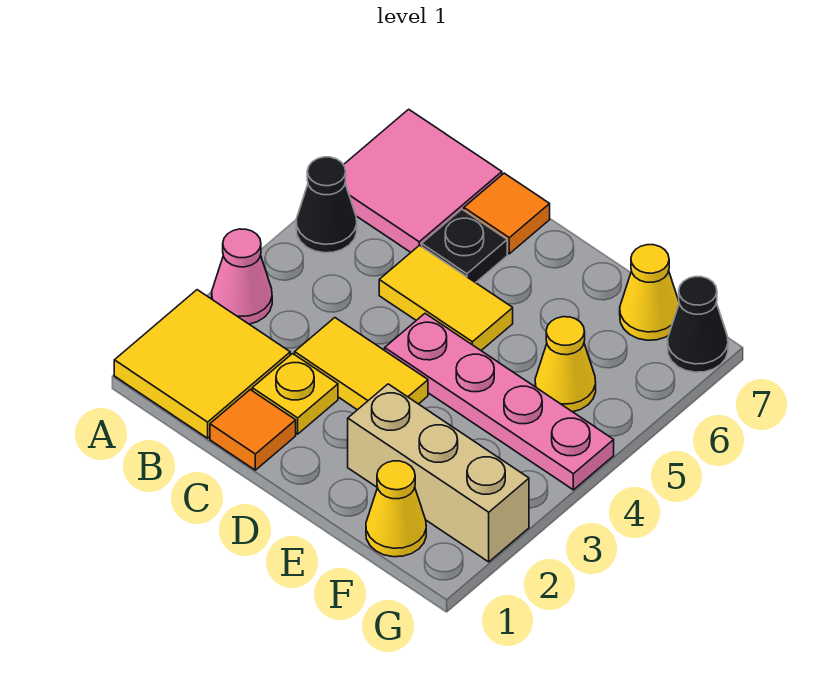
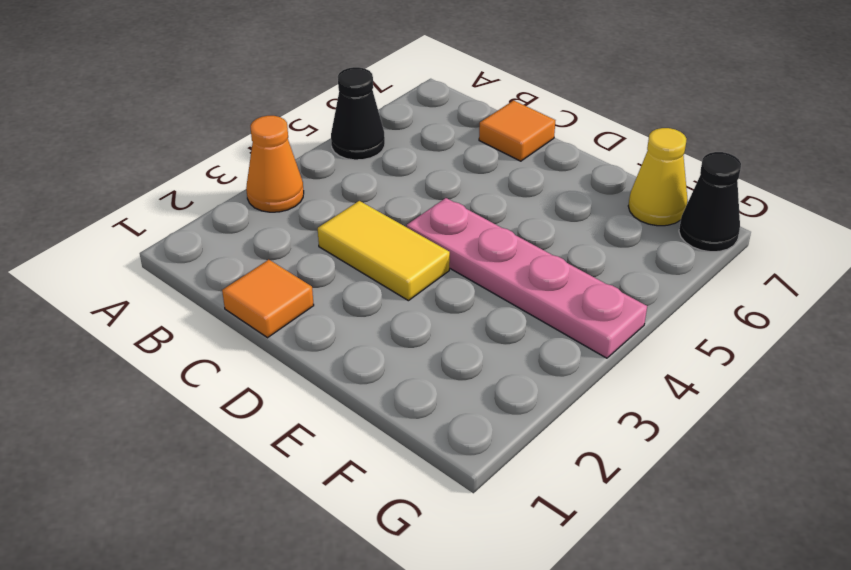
orange 1x1 cone [246,116,304,212] -> pink 1x1 cone [212,229,272,324]
none -> yellow 2x2 tile [114,290,290,438]
none -> pink 2x2 tile [344,109,502,252]
none -> yellow 1x1 plate [252,354,338,434]

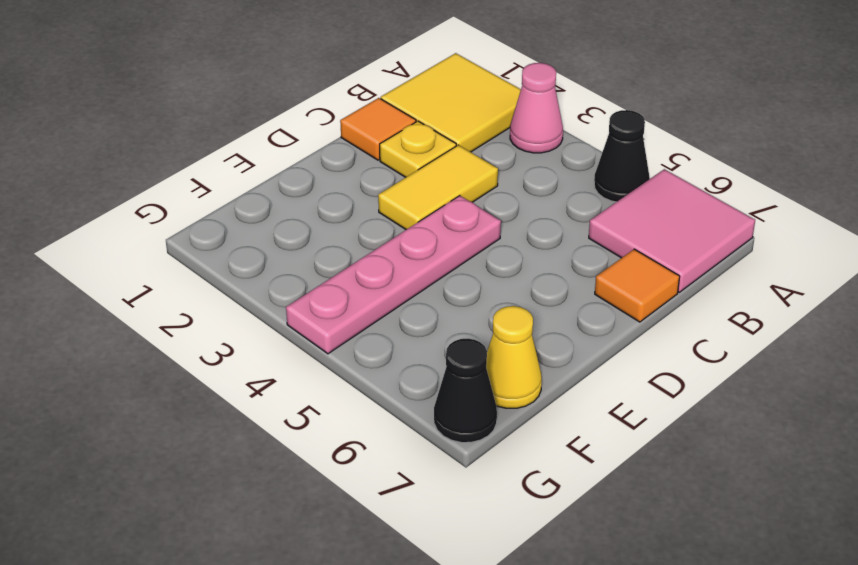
none -> yellow 1x2 tile [379,245,513,350]
none -> black 1x1 plate [422,209,507,283]
none -> tan 1x3 brick [348,384,529,562]

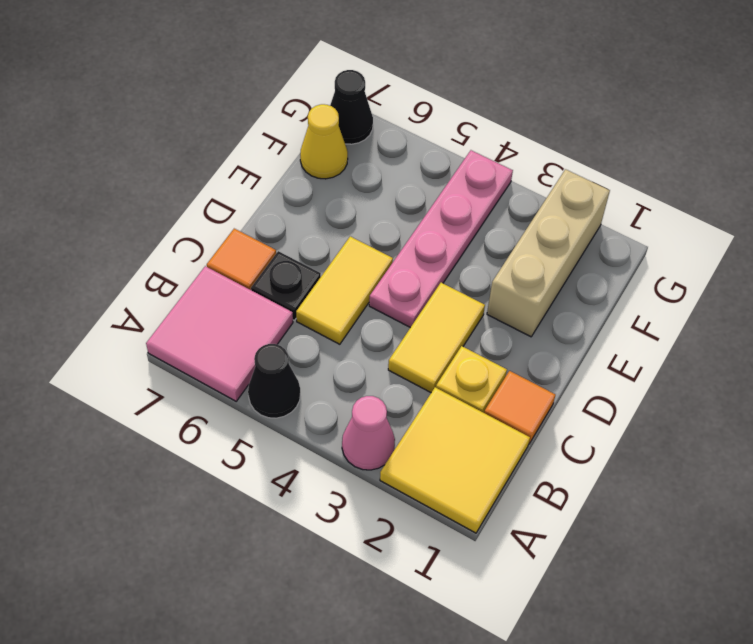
none -> yellow 1x1 cone [366,461,426,557]
none -> yellow 1x1 cone [535,317,596,412]

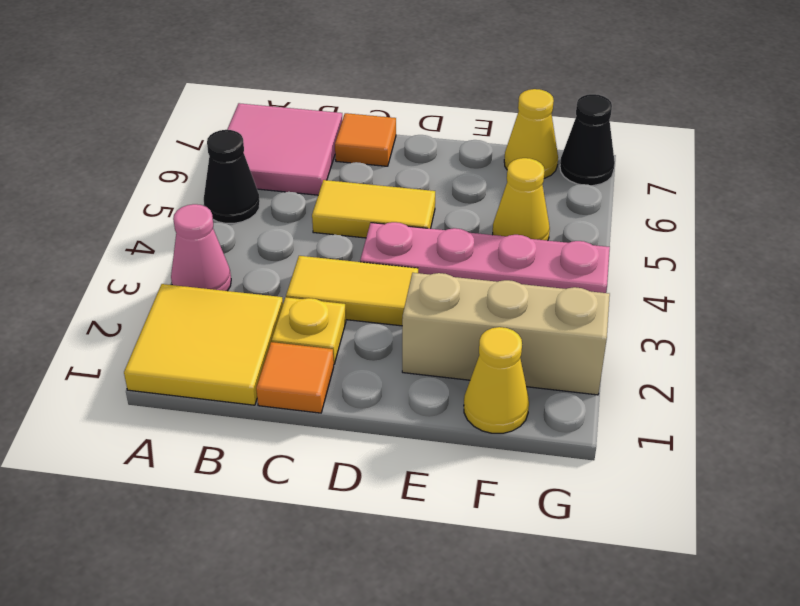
none -> black 1x1 plate [422,209,507,283]

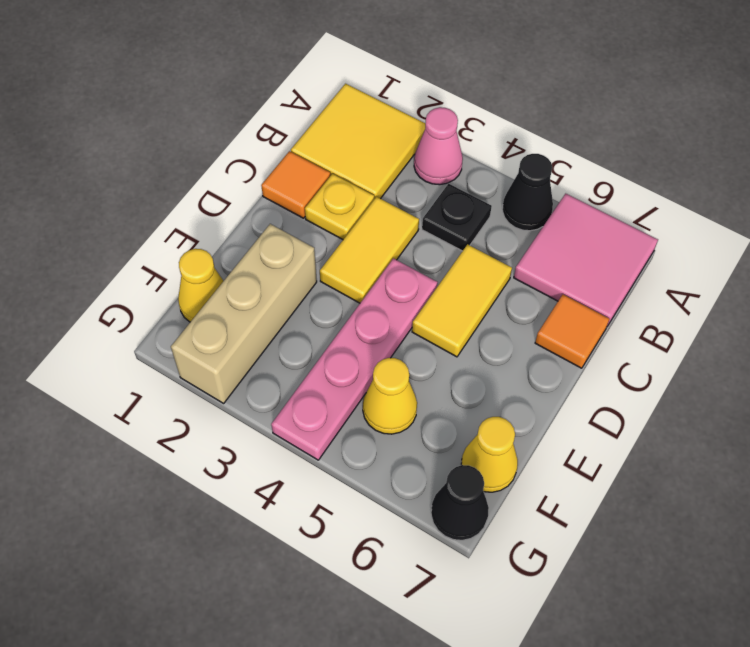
black 1x1 plate [422,184,492,251] -> black 1x1 plate moved to [422,209,507,283]

